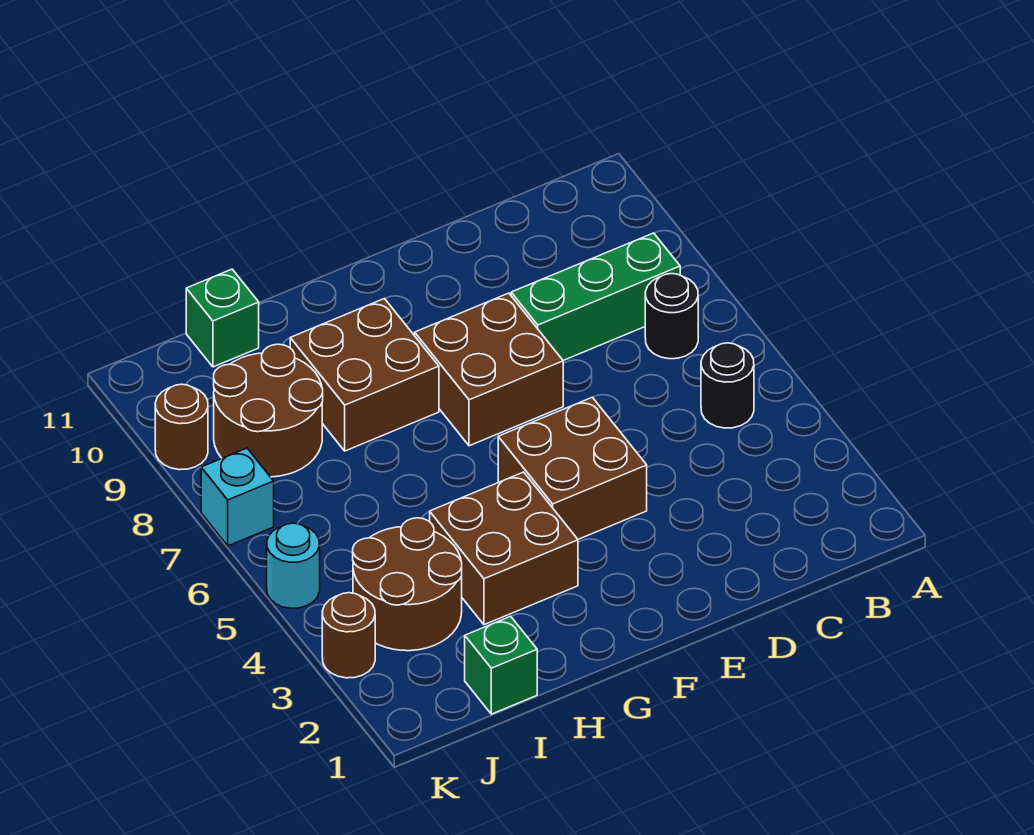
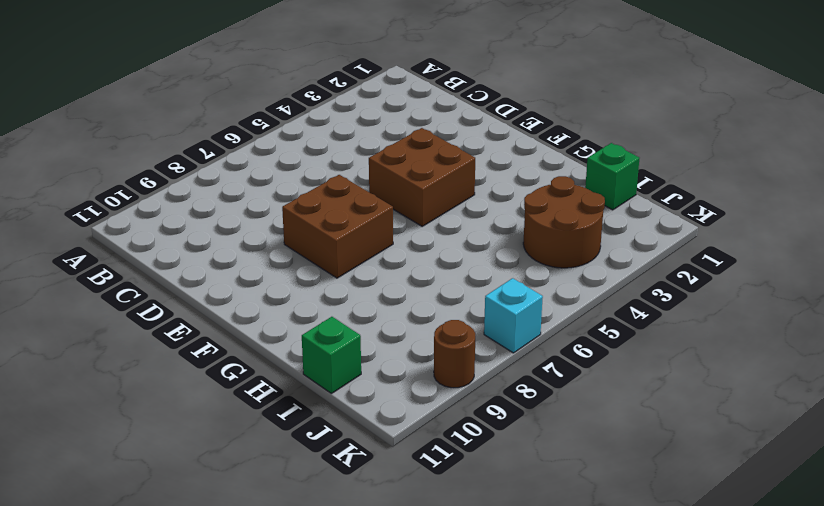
none -> black 1x1 round brick [701,343,754,428]
none -> black 1x1 round brick [645,274,698,359]
none -> green 1x3 brick [511,233,680,360]

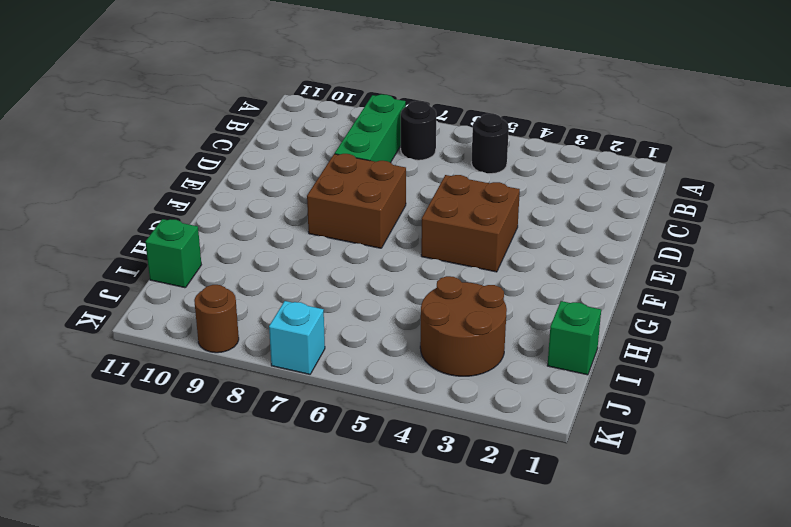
none -> brown 2x2 brick [430,472,578,625]
none -> brown 2x2 brick [290,299,439,451]
none -> brown 2x2 round brick [214,344,323,477]

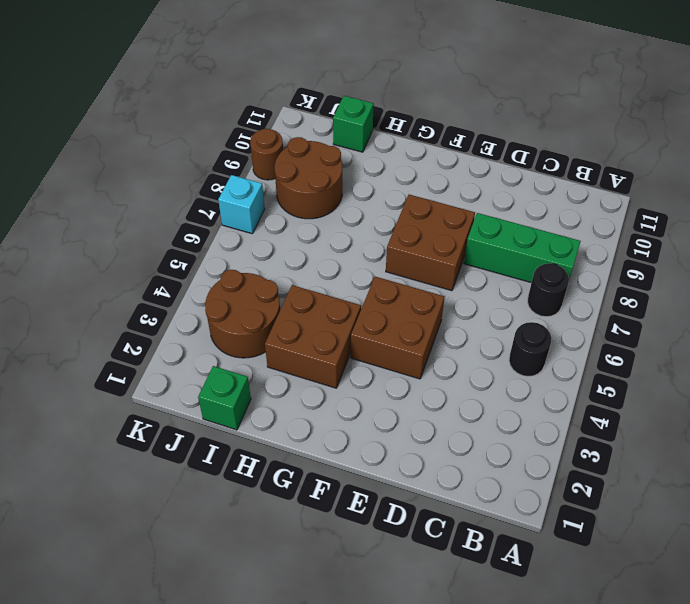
none -> brown 2x2 brick [290,299,439,451]
none -> brown 1x1 round brick [322,593,375,678]
none -> cyan 1x1 round brick [267,523,320,608]

